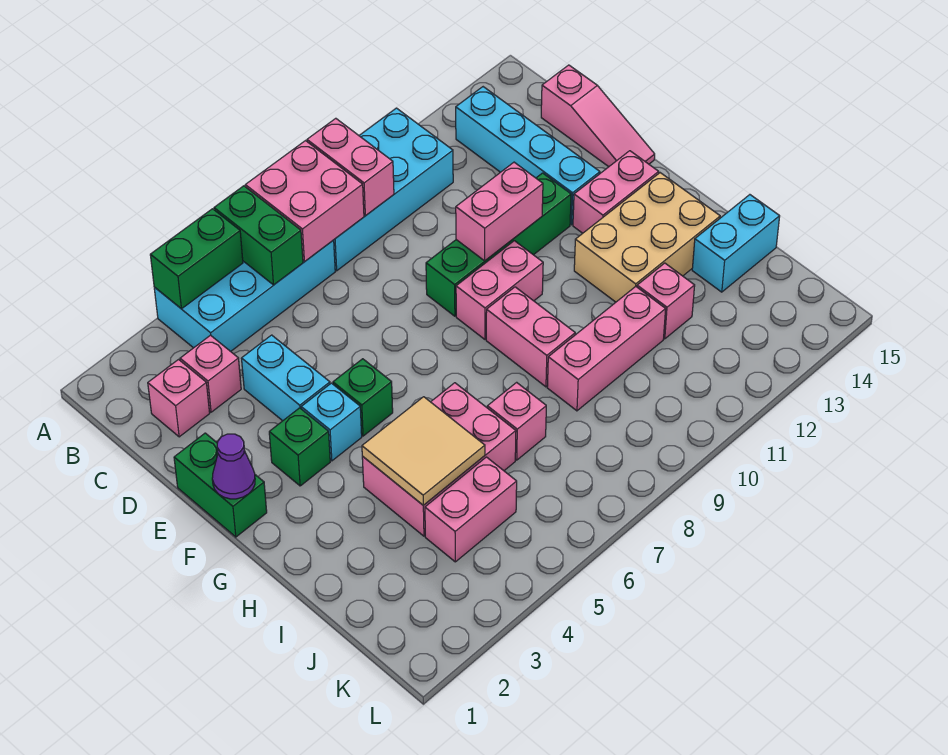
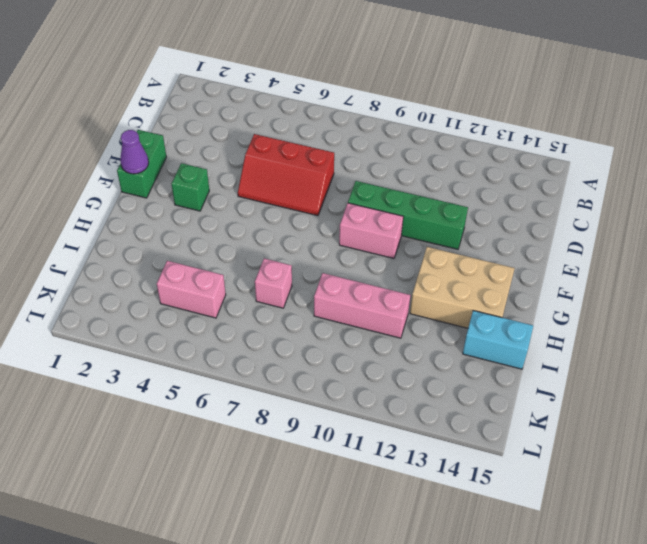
red 2x3 slope [238,134,334,216] -> none
none -> cyan 2x4 brick [154,240,335,351]
none -> cyan 2x4 brick [334,108,453,271]
none -> cyan 1x4 brick [456,87,600,225]

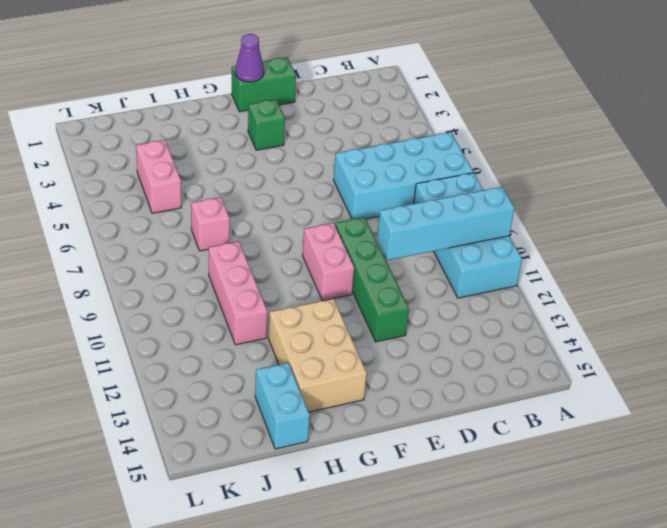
cyan 2x4 brick [334,132,473,219] -> cyan 2x4 brick turned to [154,240,335,351]
cyan 1x4 brick [377,187,514,260] -> cyan 1x4 brick moved to [456,87,600,225]
none -> pink 1x1 brick [148,360,210,437]
none -> pink 1x1 brick [180,335,241,412]
none -> pink 1x3 slope [541,65,655,167]

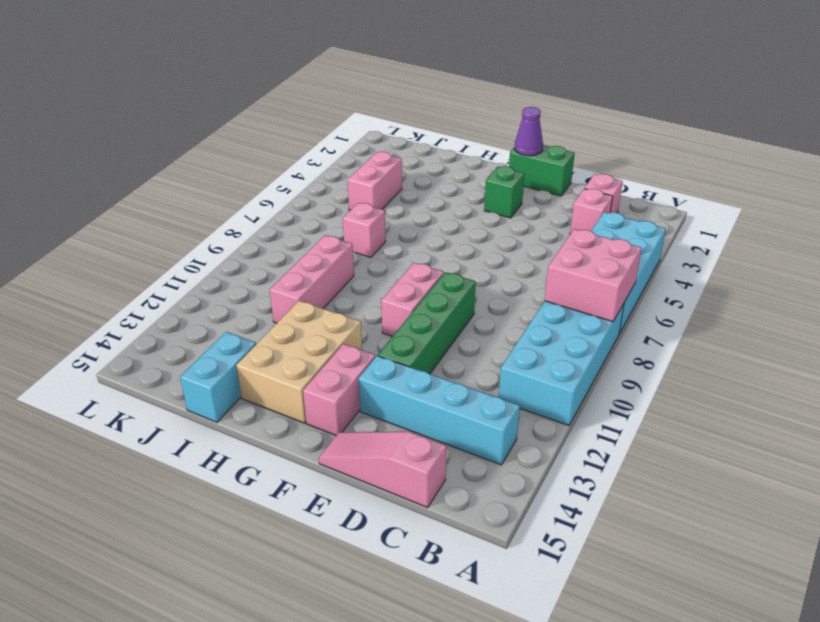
none -> cyan 1x2 brick [241,335,330,421]
none -> cyan 1x1 brick [301,383,362,461]
none -> green 1x1 brick [333,359,393,436]

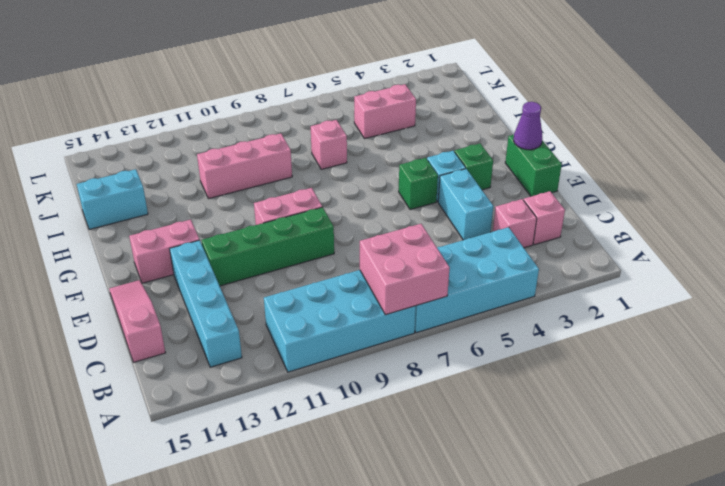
none -> pink 1x2 brick [486,287,575,387]
none -> tan 2x3 brick [574,173,720,302]
none -> pink 2x3 brick [362,383,516,536]

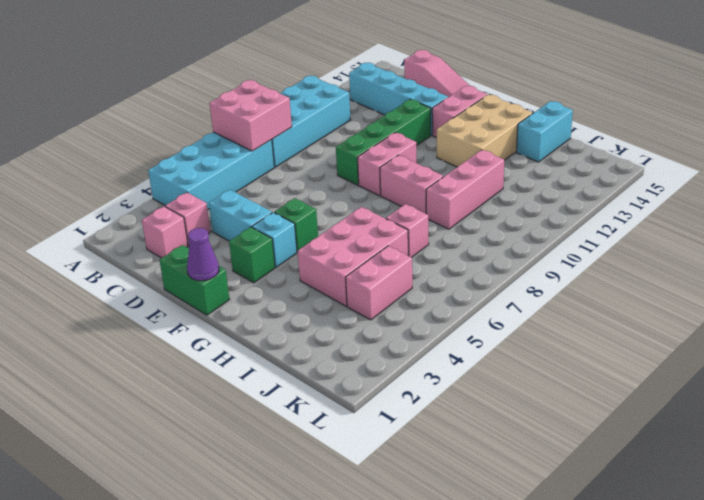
none -> pink 1x1 brick [637,263,695,339]
none -> green 1x2 brick [150,209,243,309]
none -> green 1x2 brick [214,186,303,285]

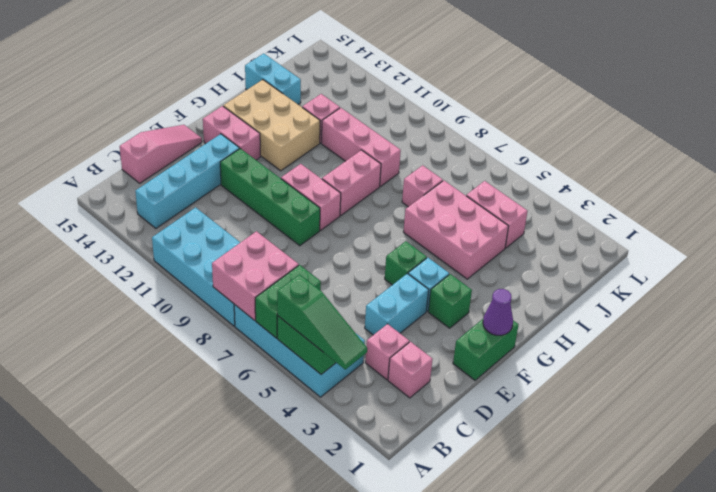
green 1x3 slope [277,274,367,369] -> none
none -> pink 1x2 brick [307,118,394,216]
none -> pink 1x2 brick [456,162,543,261]
none -> tan 2x2 tile [362,397,485,505]

